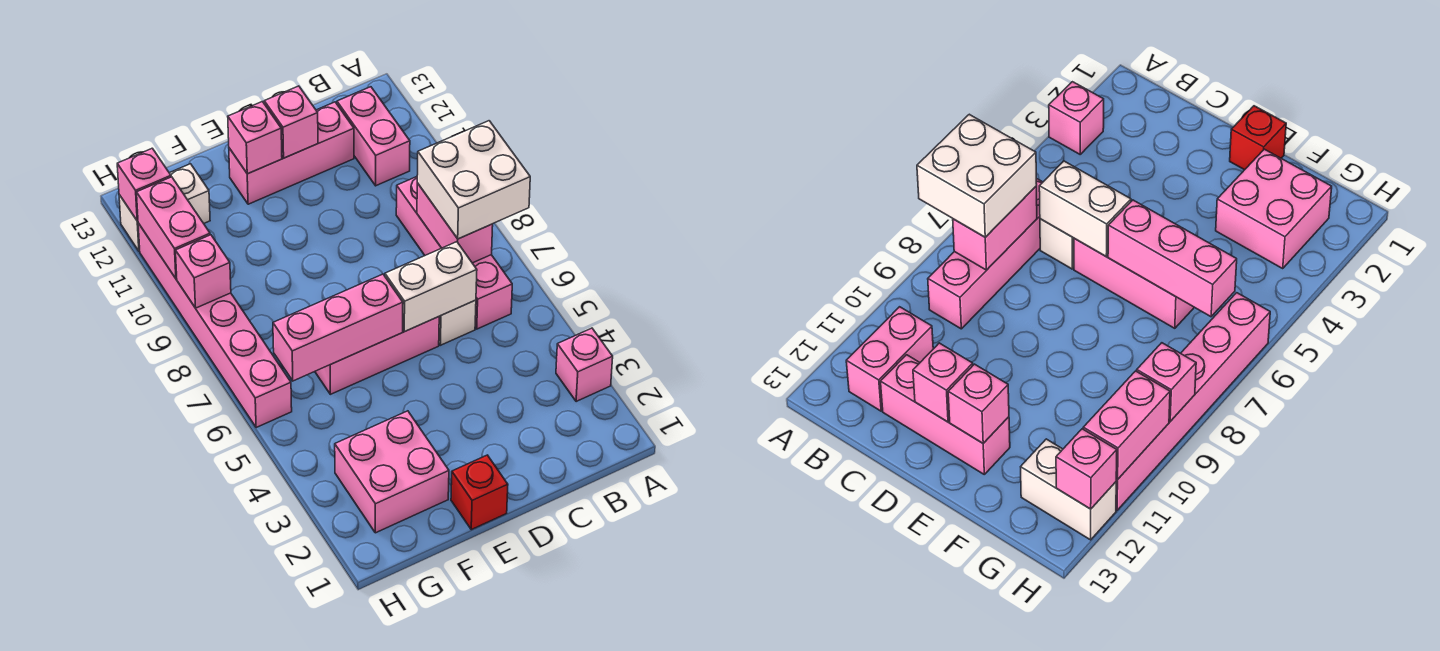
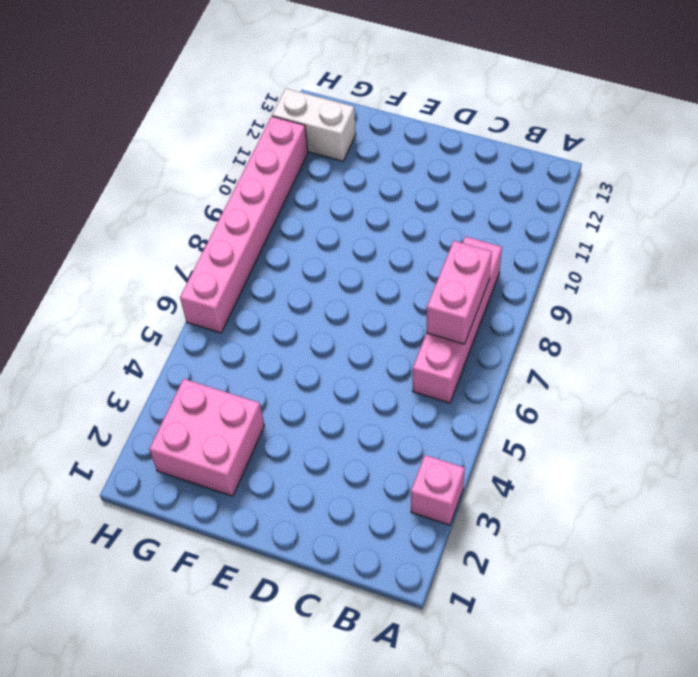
none -> pink 1x2 brick [337,87,410,186]
none -> white 1x1 brick [439,300,476,345]
none -> pink 1x3 brick [229,102,354,204]

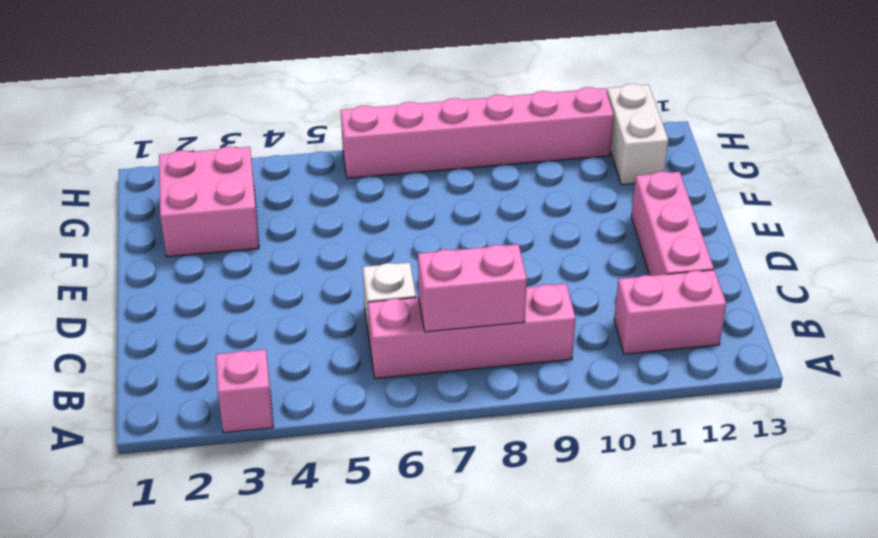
none -> pink 1x3 brick [315,317,439,394]
none -> red 1x1 brick [451,455,508,530]
none -> white 1x2 brick [385,242,477,332]

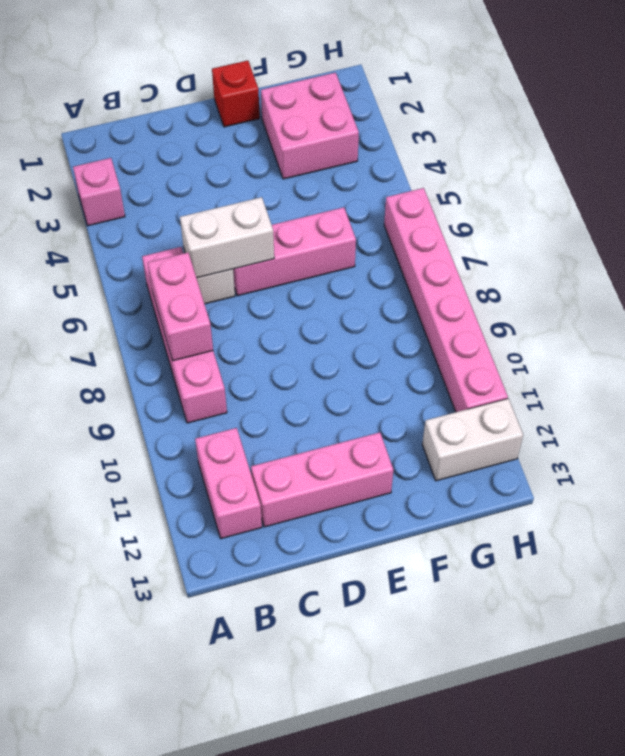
none -> pink 1x1 brick [264,86,318,158]
none -> pink 1x3 brick [273,274,403,381]
none -> pink 1x1 brick [228,102,282,174]

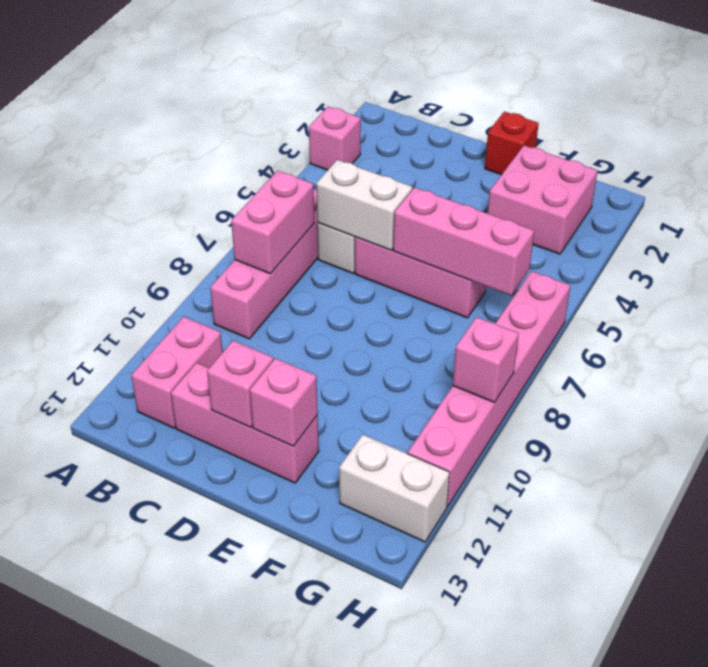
none -> pink 1x2 brick [137,177,210,279]
none -> pink 1x1 brick [117,148,171,221]
none -> white 2x2 brick [417,121,530,239]

